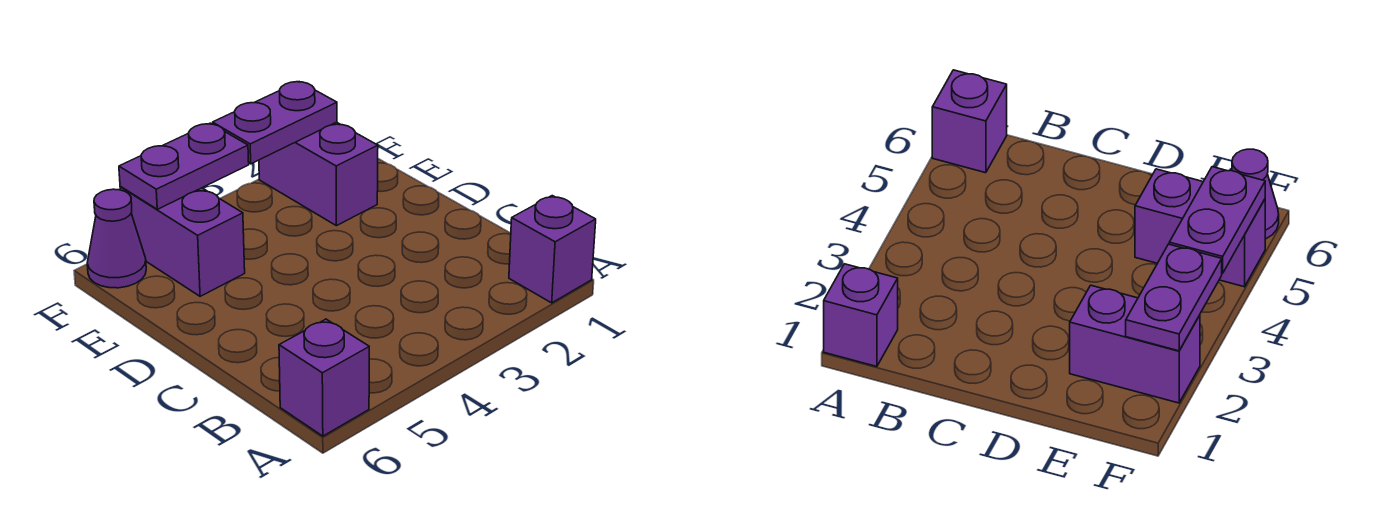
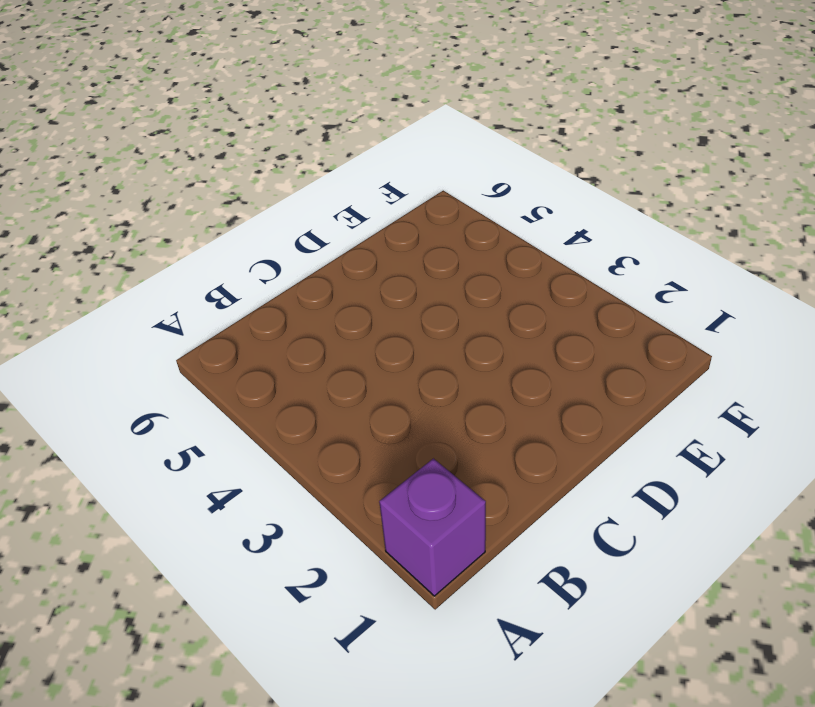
none -> purple 1x1 brick [279,319,369,436]
none -> purple 1x2 brick [259,122,378,226]

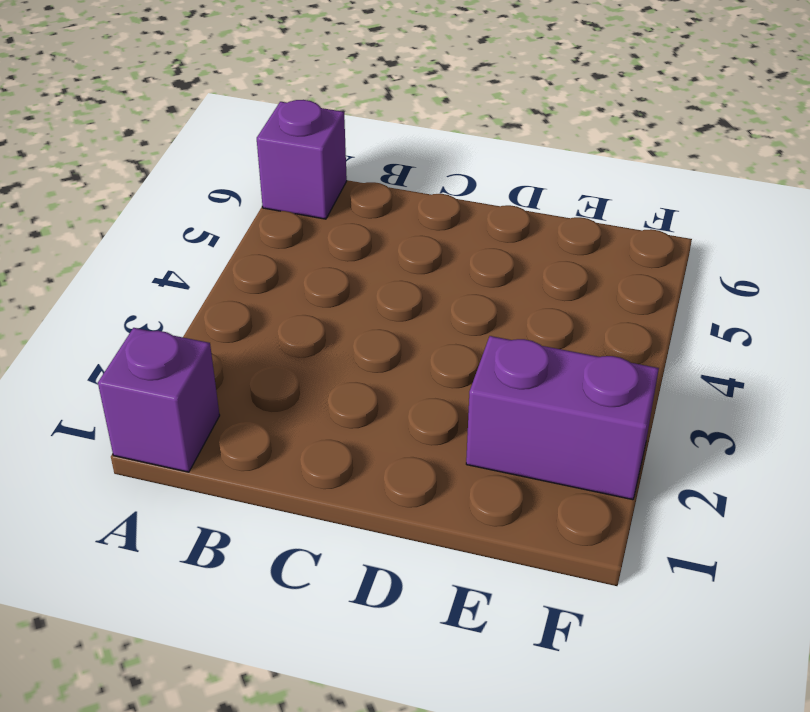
none -> purple 1x2 brick [120,187,245,296]
none -> purple 1x1 cone [87,189,146,288]

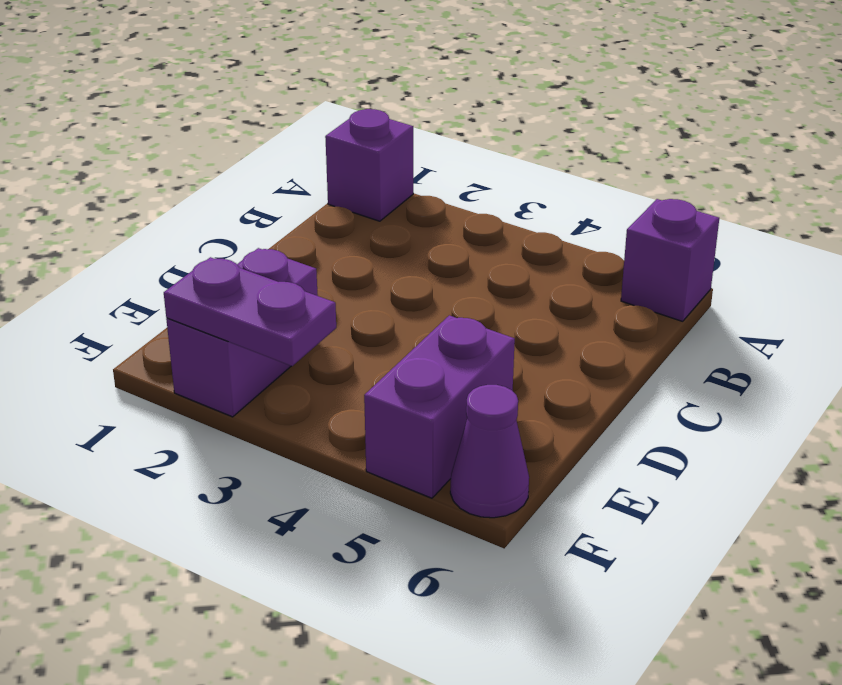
none -> purple 1x2 plate [119,123,249,209]

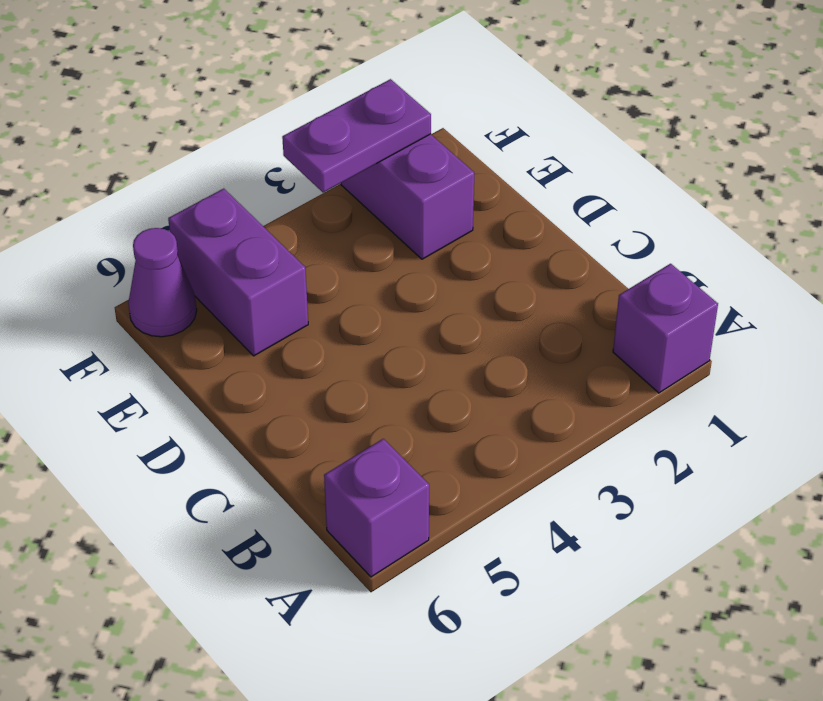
none -> purple 1x2 plate [119,123,249,209]

